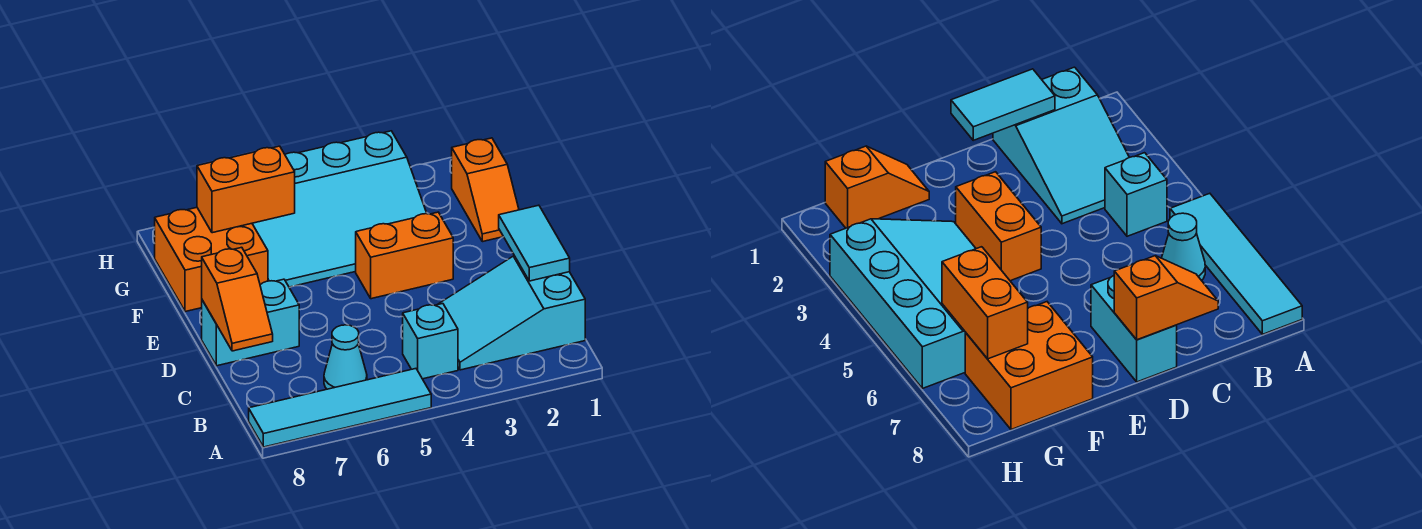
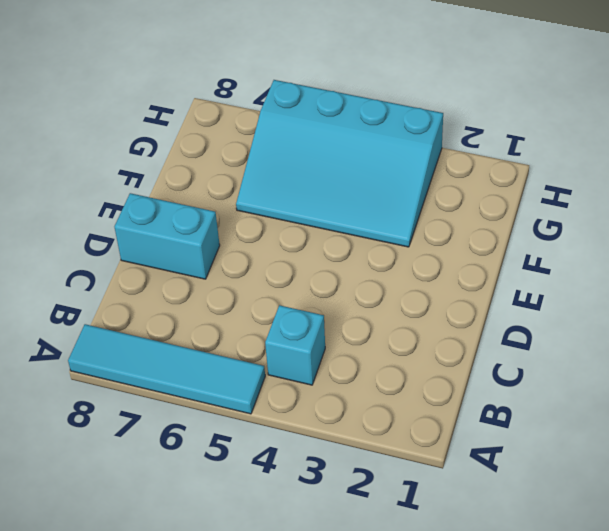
none -> cyan 2x3 slope [439,256,585,370]
none -> cyan 1x1 cone [324,325,367,389]
none -> orange 1x2 brick [356,212,453,299]

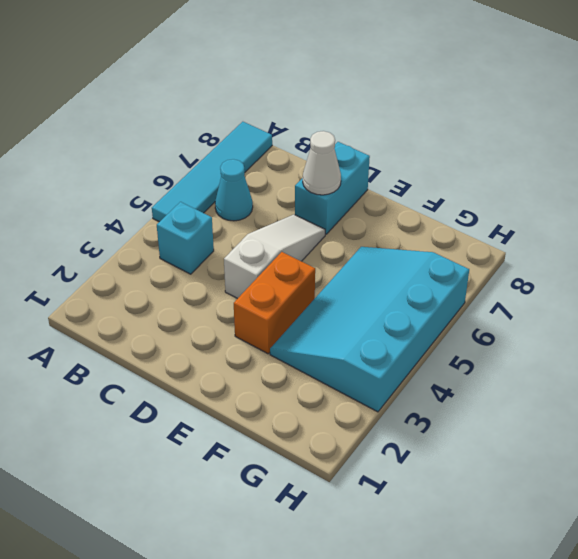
white 1x3 slope [224,215,325,299] -> none
white 1x1 cone [303,131,341,195] -> none
none -> cyan 2x3 slope [439,256,585,370]
none -> orange 1x2 slope [452,138,519,242]
none -> orange 2x2 brick [155,208,268,312]

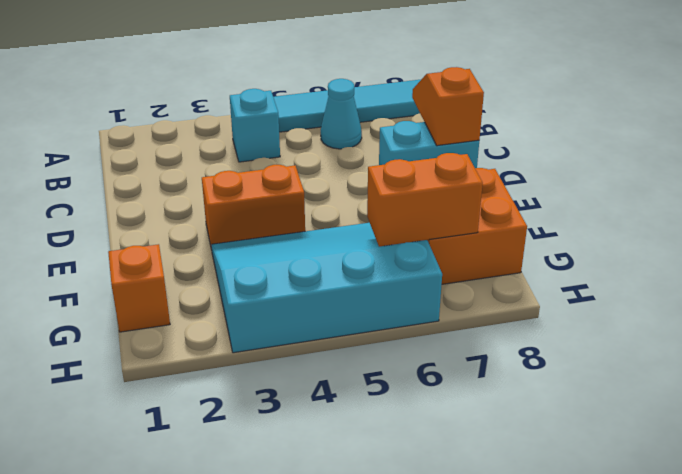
none -> cyan 2x3 slope [439,256,585,370]
none -> cyan 1x2 tile [499,205,570,281]

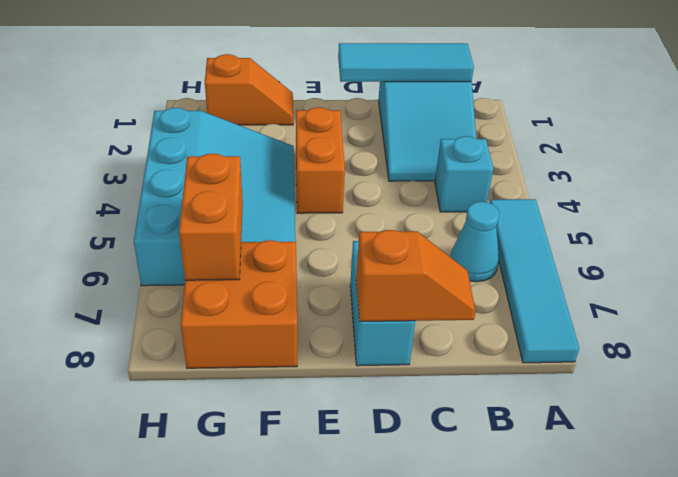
cyan 1x3 tile [338,43,474,82] -> cyan 1x2 tile [499,205,570,281]

